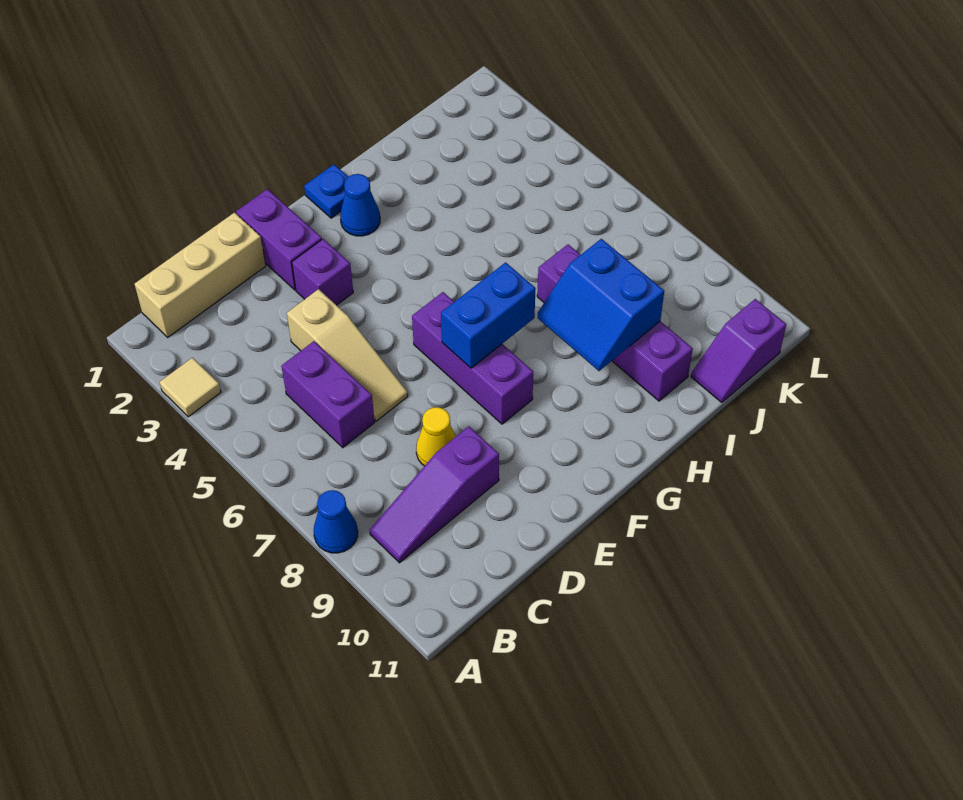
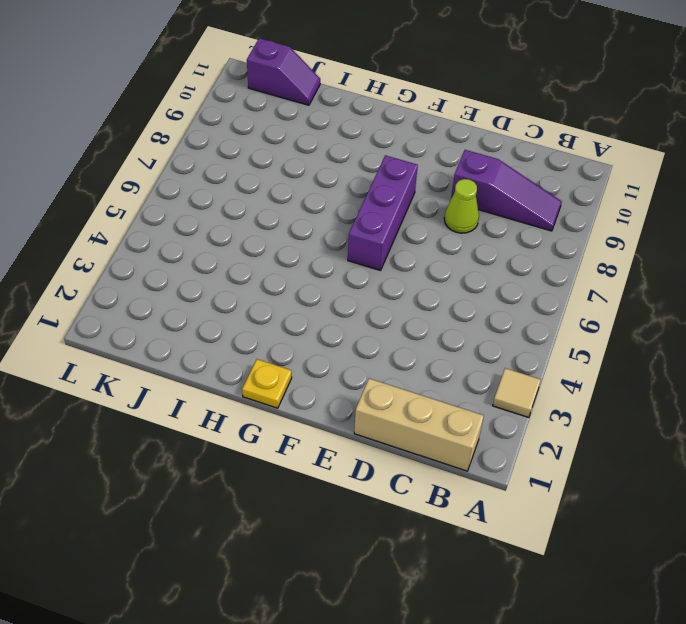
lime 1x1 cone [444,179,479,233] -> yellow 1x1 cone [416,407,456,466]
yellow 1x1 plate [242,359,292,408] -> blue 1x1 plate [304,165,348,218]
none -> blue 1x1 cone [314,490,358,553]
none -> purple 1x2 brick [281,341,375,448]
none -> tan 1x3 slope [287,289,408,421]

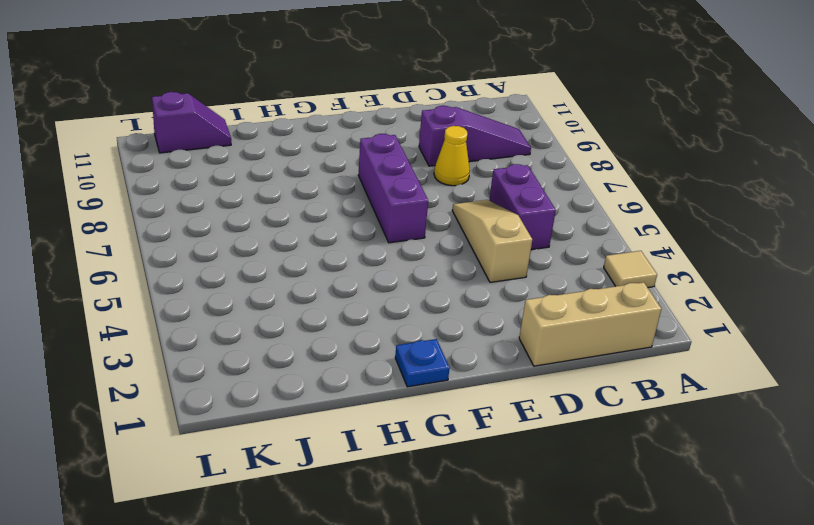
none -> blue 1x1 cone [314,490,358,553]
none -> purple 1x2 brick [236,189,322,290]
none -> purple 1x1 brick [292,239,353,305]

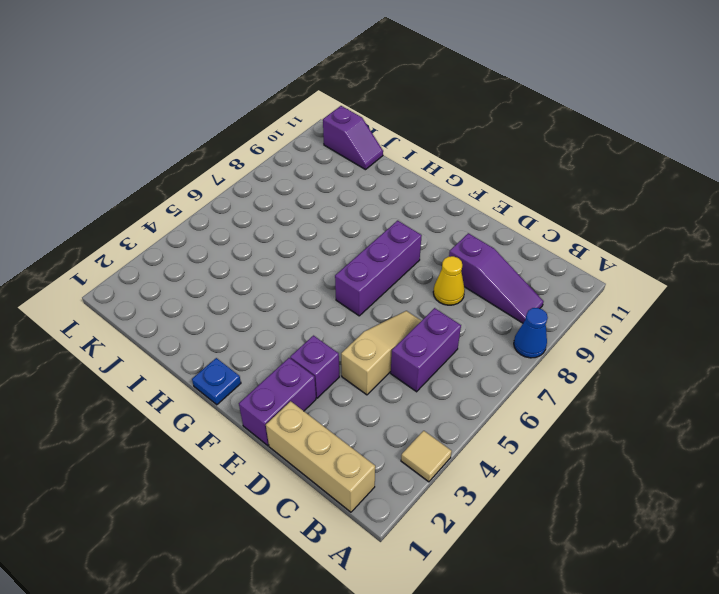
none -> blue 1x1 cone [340,174,380,236]
none -> purple 1x4 brick [537,245,693,401]
none -> blue 1x2 brick [441,262,536,368]

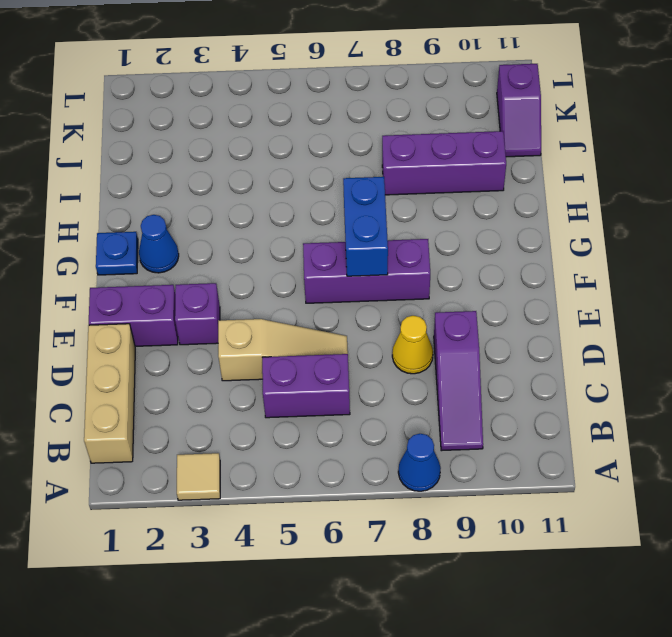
purple 1x3 brick [382,131,506,195] -> purple 1x4 brick [537,245,693,401]
none -> blue 2x2 slope [538,239,664,371]

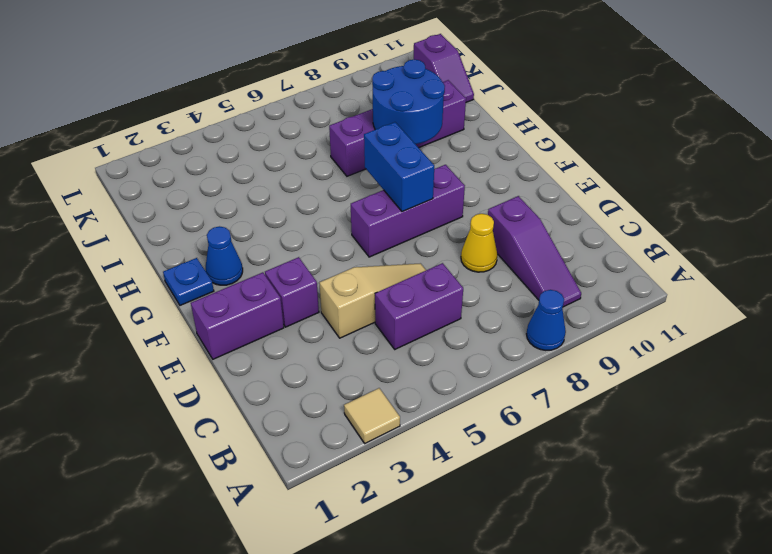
blue 2x2 round brick [372,59,445,144] -> blue 2x2 slope [538,239,664,371]
none -> tan 1x3 brick [135,213,266,337]

